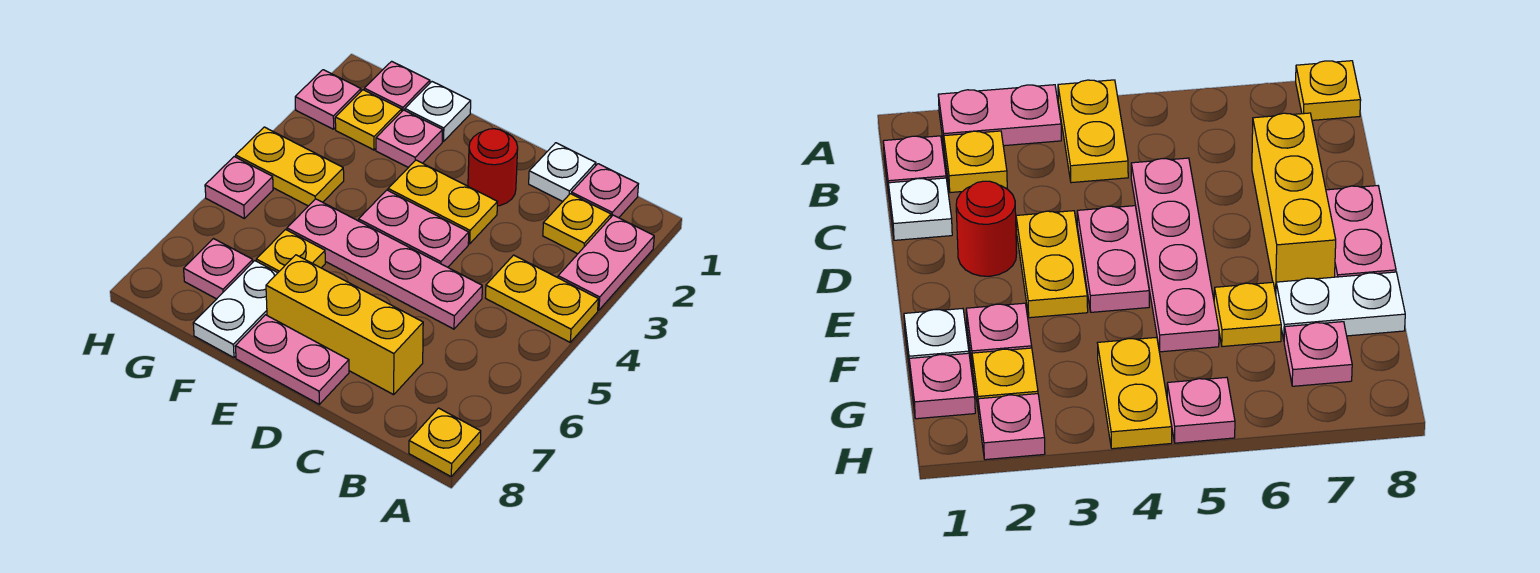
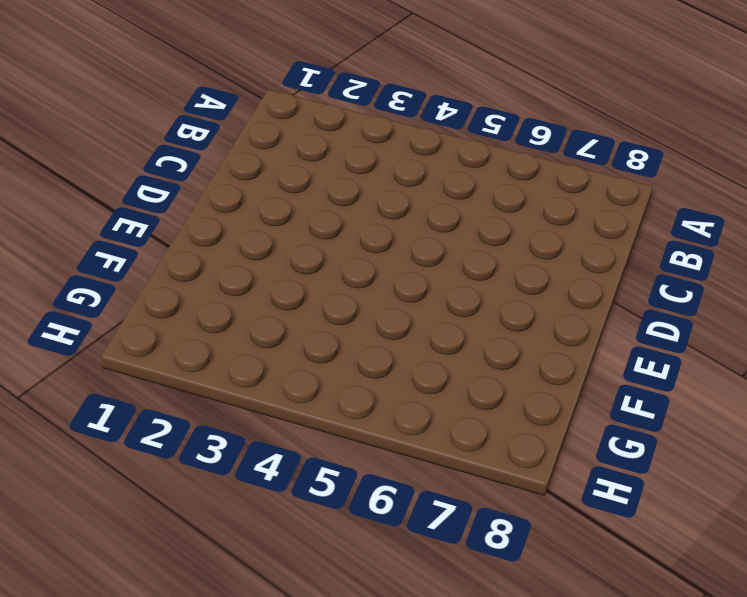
none -> pink 1x2 plate [558,215,654,310]
none -> yellow 1x2 plate [486,255,598,342]
none -> yellow 1x1 plate [409,408,481,476]

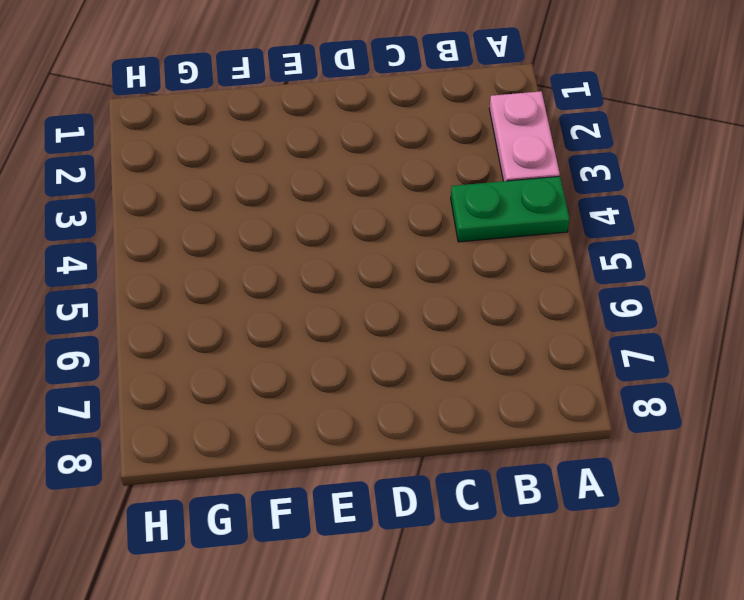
green 1x2 plate [451,176,570,242] -> yellow 1x2 plate [486,255,598,342]
none -> yellow 1x1 plate [409,408,481,476]
none -> pink 1x1 plate [572,164,638,218]
none -> yellow 1x1 plate [543,194,611,254]

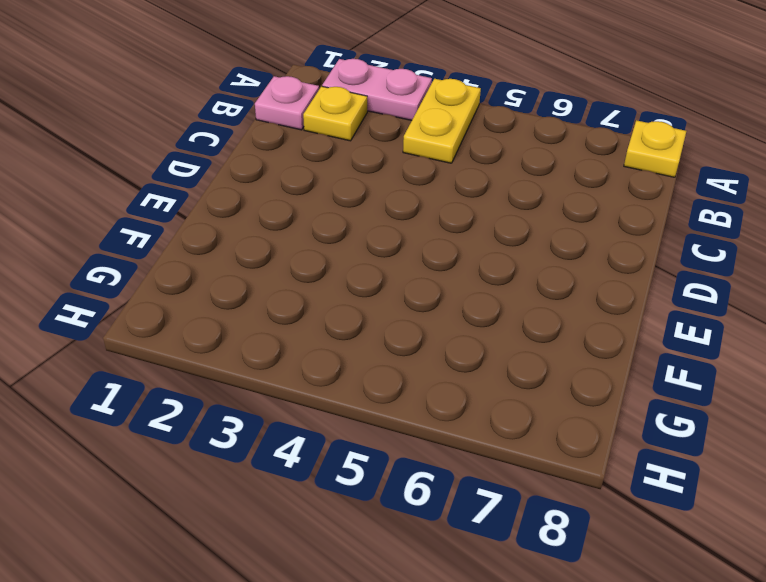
none -> white 1x1 plate [529,143,596,201]
none -> pink 1x4 plate [287,199,482,329]
none -> yellow 1x3 brick [266,255,423,395]

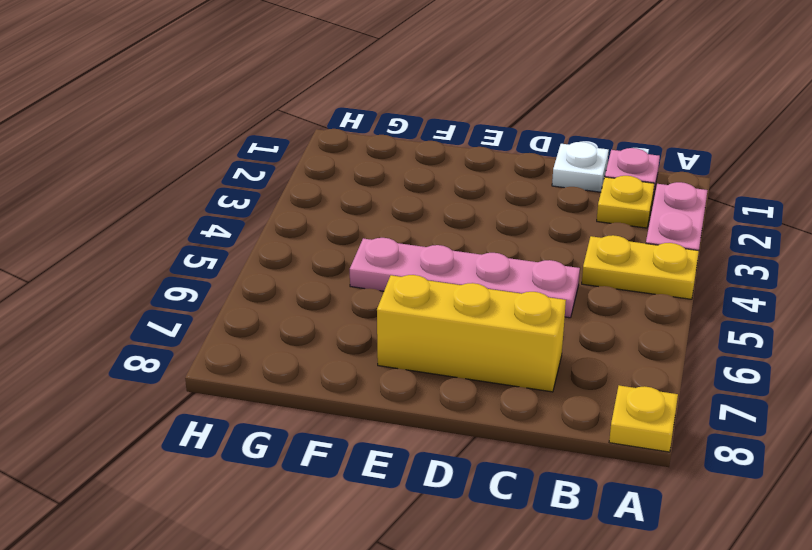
none -> red 1x1 round brick [468,129,518,206]
none -> yellow 1x2 plate [388,160,497,244]
none -> pink 1x2 plate [359,190,469,267]

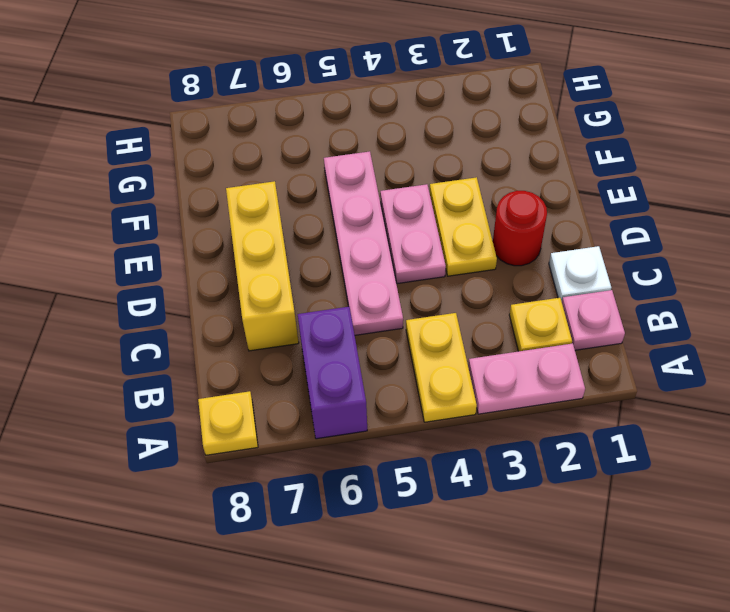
purple 1x2 brick [298,307,367,439] -> none
none -> pink 1x2 plate [235,315,349,404]
none -> white 1x1 plate [405,82,471,141]
none -> pink 1x1 plate [376,110,442,168]

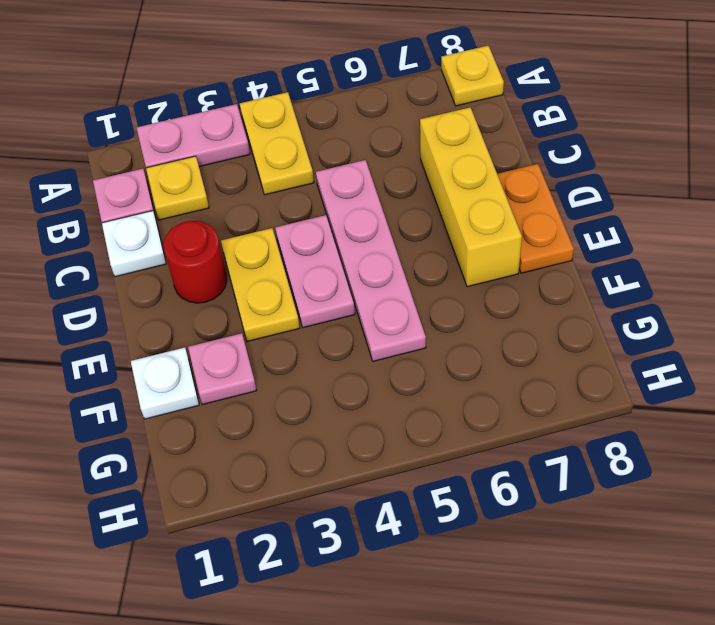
orange 1x2 plate [497,164,574,273] -> pink 1x2 plate [235,315,349,404]
none -> yellow 1x1 plate [256,230,325,273]
none -> white 1x2 plate [193,261,277,358]
none -> pink 1x1 plate [364,61,430,111]

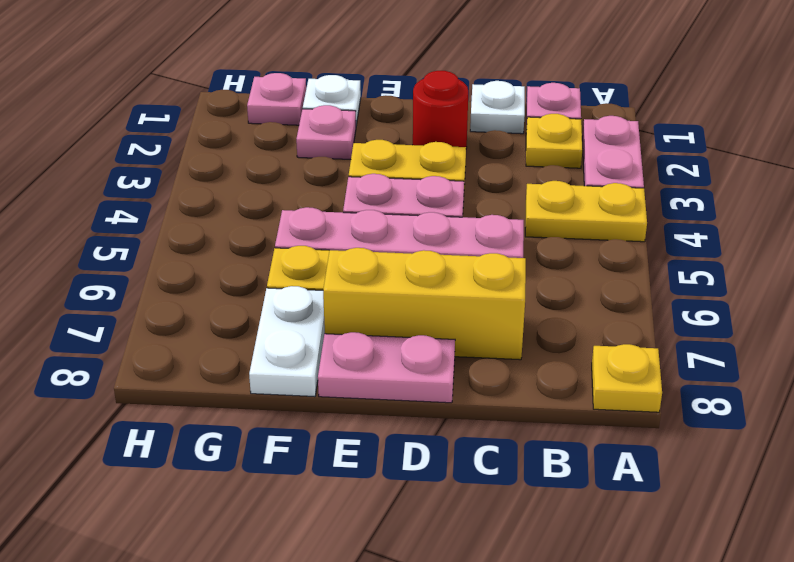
none -> yellow 1x1 plate [335,90,402,150]
none -> yellow 1x2 plate [236,127,344,206]
none -> pink 1x1 plate [184,239,253,299]

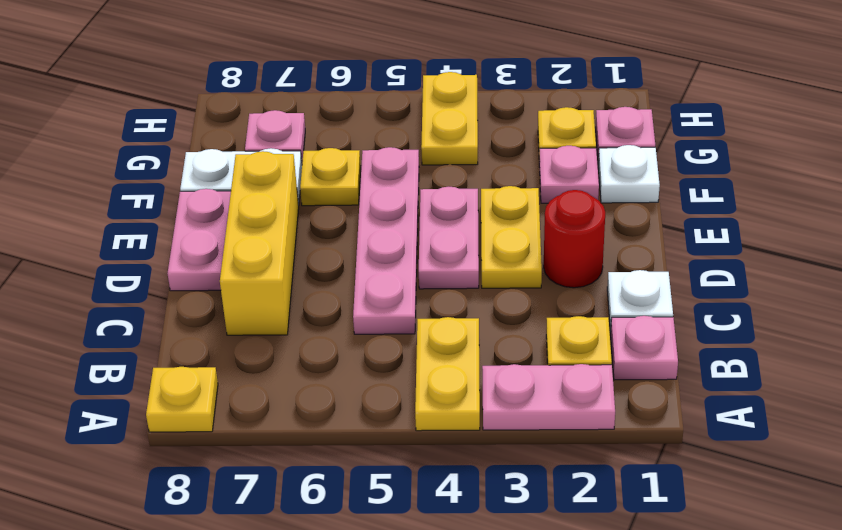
none -> pink 1x1 plate [295,70,361,129]
none -> pink 1x1 plate [205,157,273,218]

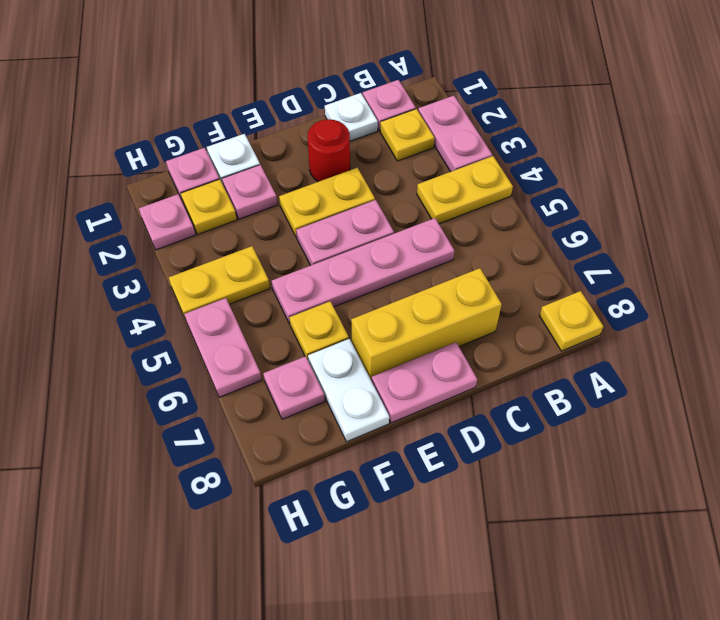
pink 1x2 plate [184,298,262,397] -> pink 1x1 plate [205,157,273,218]

